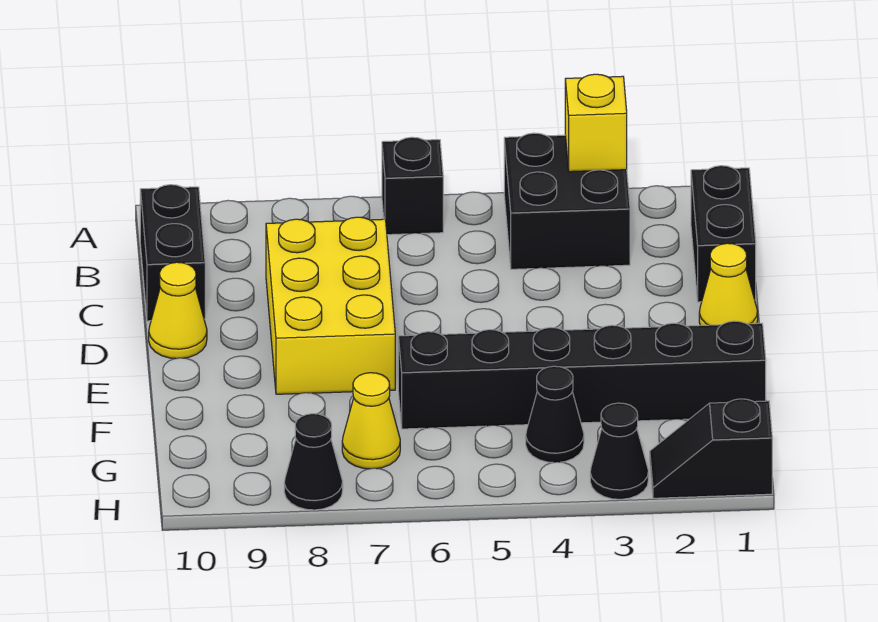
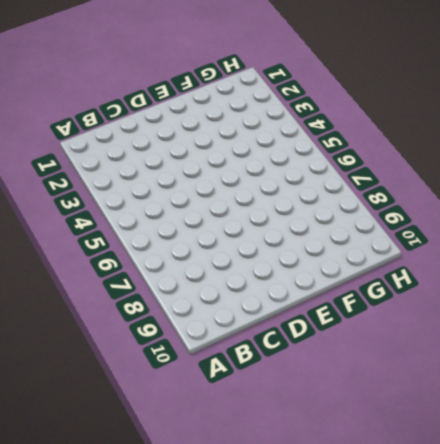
none -> black 2x2 brick [504,133,630,269]
none -> black 1x1 brick [382,137,443,235]
none -> black 1x2 brick [691,166,756,302]

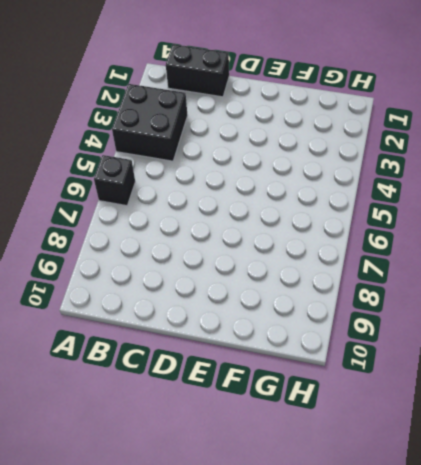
none -> black 1x2 brick [140,185,205,321]
none -> yellow 2x3 brick [266,217,395,394]
none -> yellow 1x1 cone [699,243,758,325]

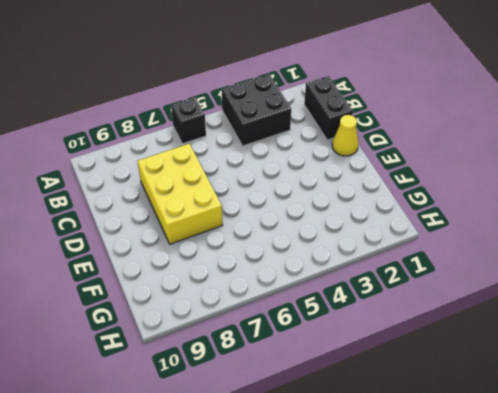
none -> black 1x2 brick [140,185,205,321]
none -> yellow 1x1 cone [149,262,207,359]
none -> black 1x6 brick [398,321,766,429]

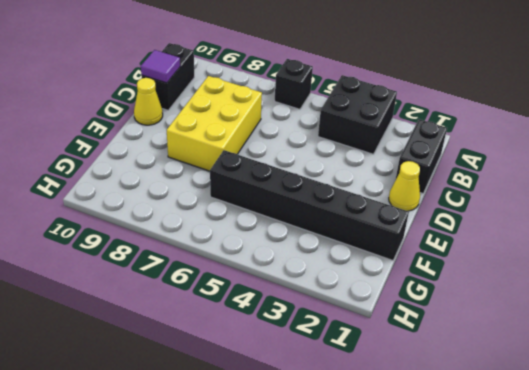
purple 1x1 tile [141,50,180,83] -> none
none -> black 1x1 cone [526,366,584,463]
none -> yellow 1x1 cone [342,373,400,469]
none -> black 1x2 slope [650,399,772,498]

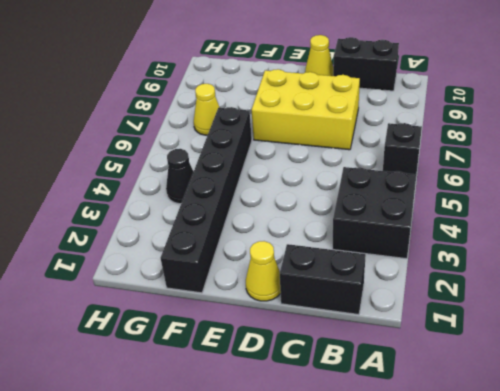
none -> black 1x2 slope [650,399,772,498]
none -> black 1x1 cone [590,403,648,499]
none -> black 1x1 cone [284,414,343,510]

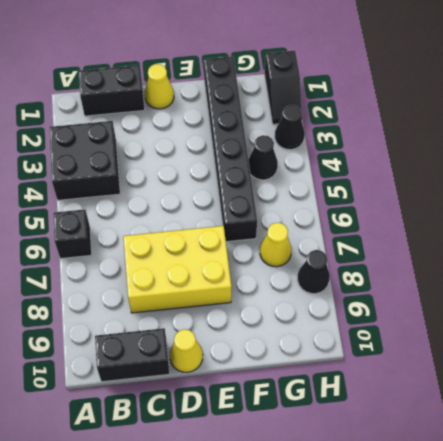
none -> yellow 1x1 brick [565,74,627,172]

